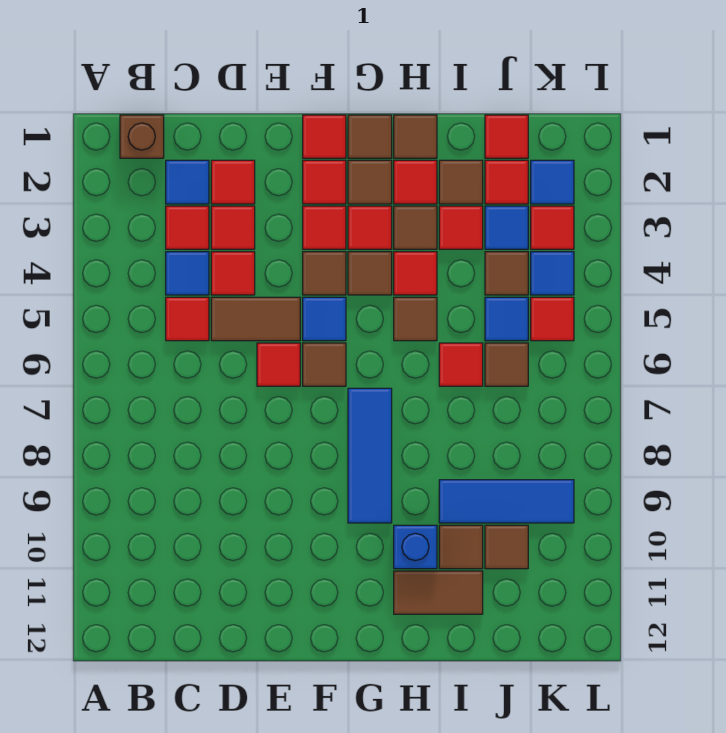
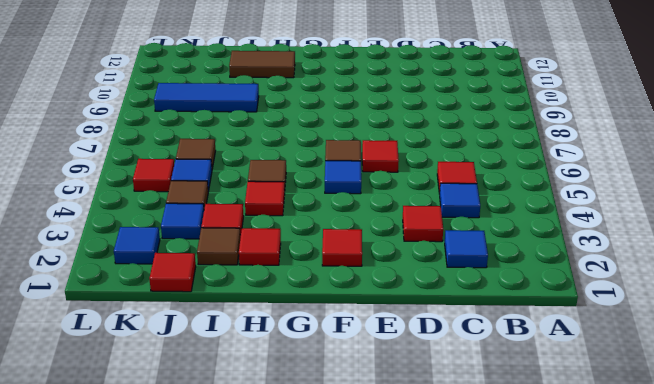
none -> brown 1x1 brick [120,115,164,158]
none -> red 1x1 tile [166,206,209,249]
none -> red 1x1 tile [211,160,255,204]
none -> red 1x1 tile [211,252,255,295]

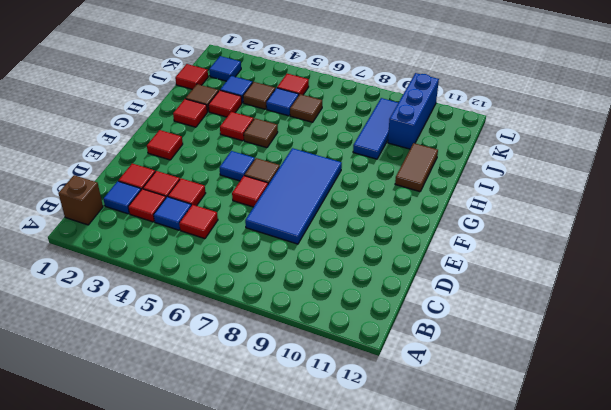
blue 2x4 tile [245,148,342,244] -> blue 1x3 tile [348,388,392,523]
blue 1x3 brick [388,73,439,149] -> brown 1x1 tile [485,525,528,569]
none -> brown 1x2 tile [211,297,300,341]
none -> red 1x1 tile [303,115,346,158]
none -> red 1x1 tile [303,206,346,249]
none -> brown 1x1 tile [303,252,346,295]

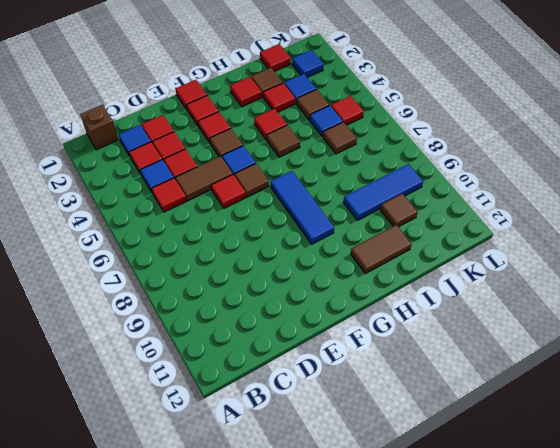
none -> brown 1x1 tile [348,115,392,158]
none -> brown 1x1 tile [348,160,392,204]
none -> red 1x1 tile [348,206,392,249]
none -> brown 1x1 tile [348,252,392,295]

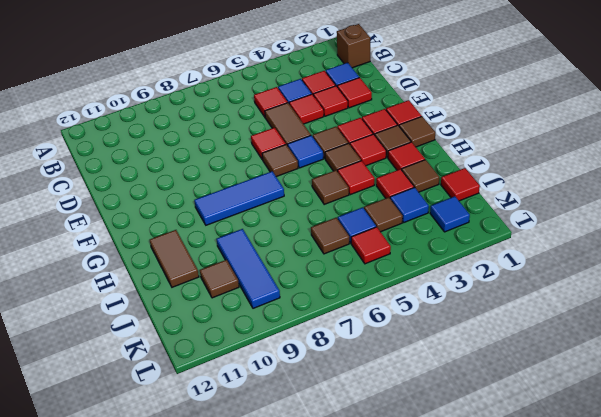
none -> brown 1x1 tile [394,115,437,158]
none -> brown 1x1 tile [394,206,437,249]
none -> blue 1x1 brick [394,525,437,569]
none -> red 1x1 tile [439,343,483,386]

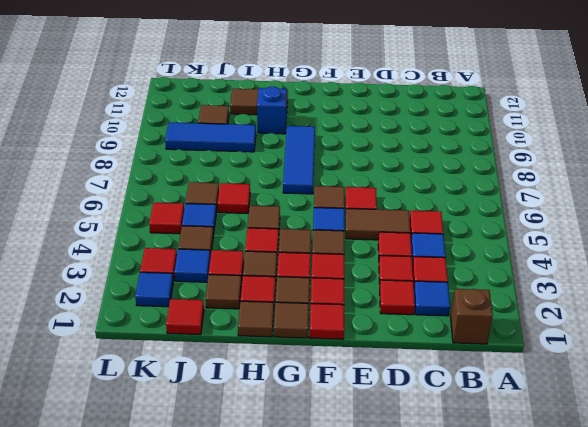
none -> brown 1x1 tile [439,525,483,569]
none -> red 1x1 tile [485,160,528,204]
none -> blue 1x1 tile [531,252,574,295]

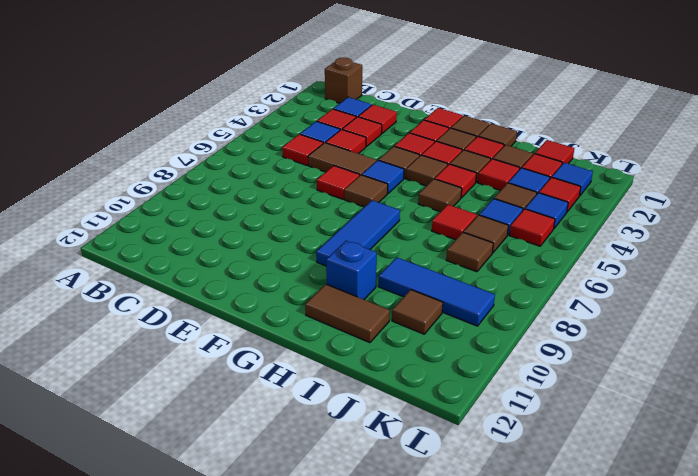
brown 1x1 tile [446,232,493,272] -> brown 1x1 tile moved to [439,525,483,569]

